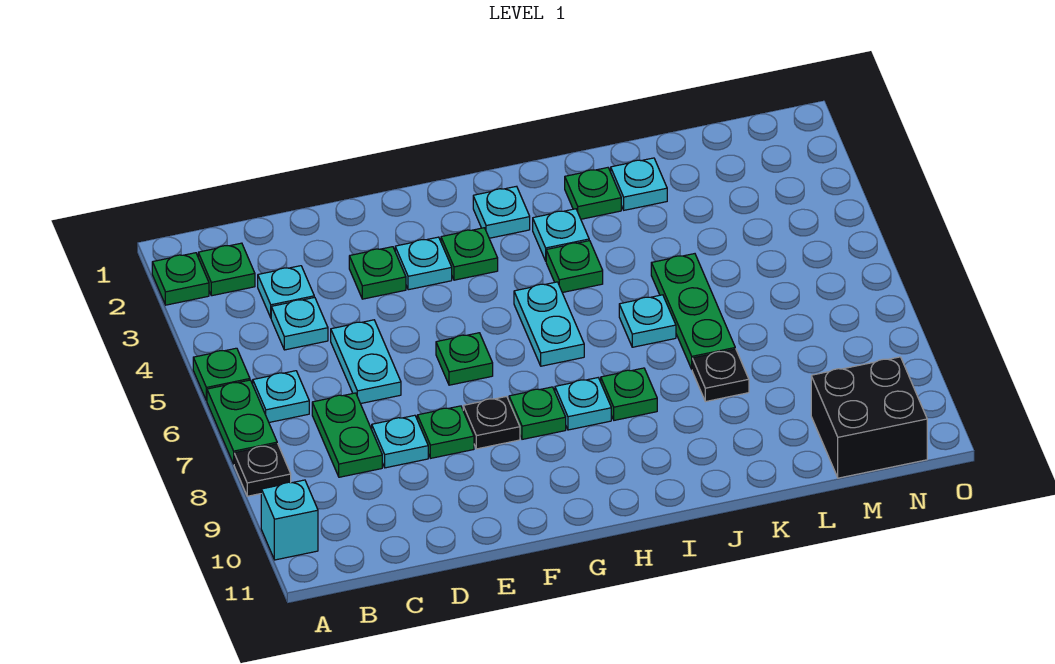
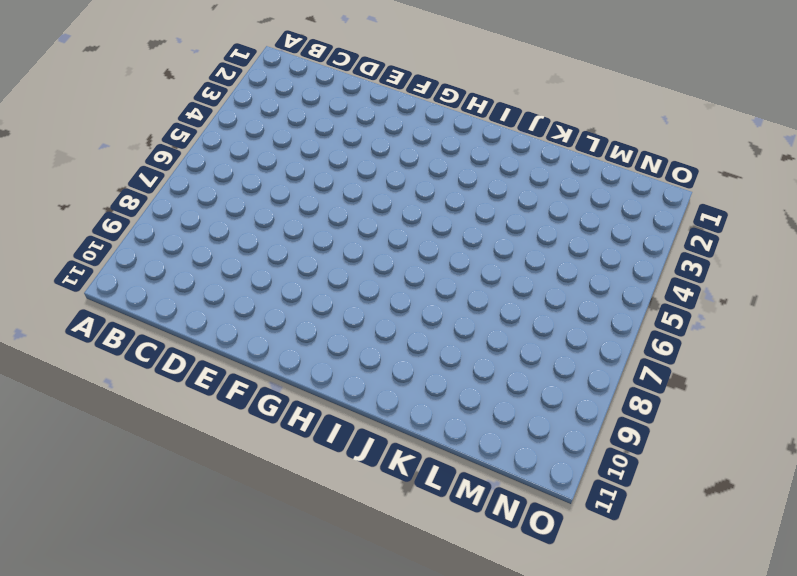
none -> green 1x1 plate [152,253,209,305]
none -> green 1x1 plate [193,348,250,401]
none -> green 1x2 plate [207,380,277,464]
none -> black 1x1 plate [234,444,291,496]

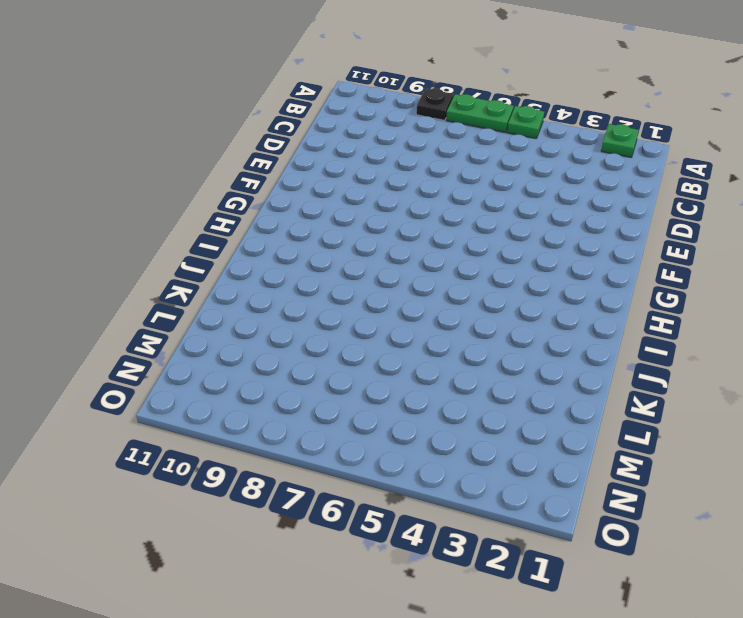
none -> cyan 1x1 brick [261,480,318,560]
none -> green 1x1 plate [198,243,255,296]
none -> cyan 1x1 plate [253,371,309,422]
none -> cyan 1x1 plate [258,266,314,317]

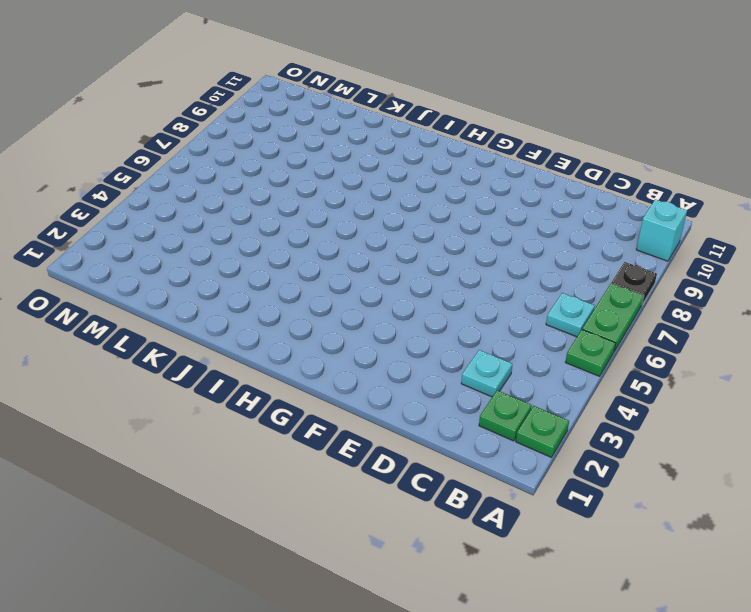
none -> cyan 1x1 plate [271,297,328,350]
none -> green 1x2 plate [312,393,382,477]
none -> cyan 1x2 plate [331,320,401,404]
none -> cyan 1x1 plate [372,415,428,468]

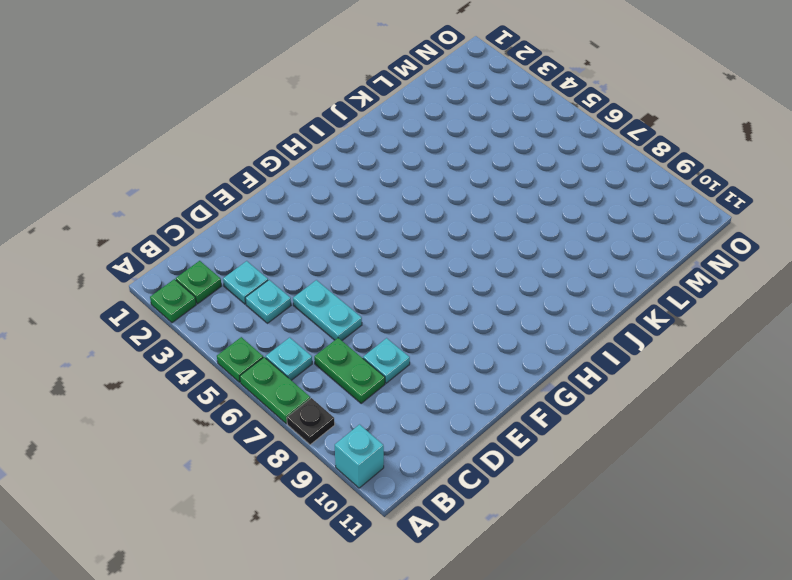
none -> green 1x1 plate [349,247,406,299]
none -> green 1x1 plate [417,406,474,458]
none -> cyan 1x1 plate [395,237,452,290]
none -> green 1x1 plate [436,333,493,385]

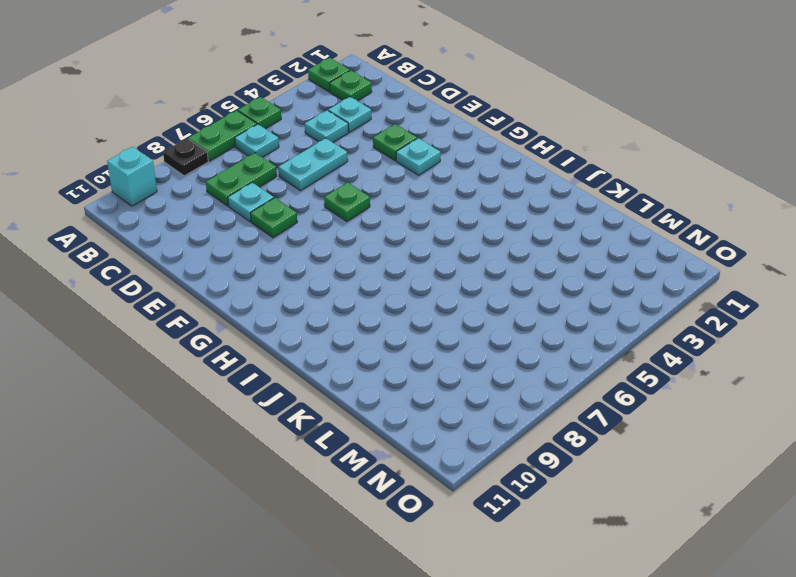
none -> black 1x1 plate [463,396,520,449]
none -> green 1x1 plate [441,228,498,280]
none -> green 1x1 plate [509,387,566,439]
none -> cyan 1x1 plate [473,186,530,238]

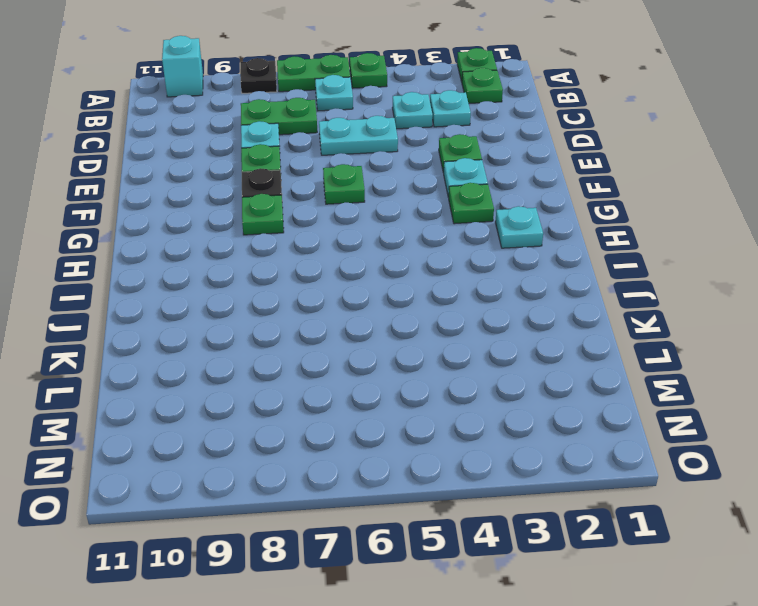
none -> cyan 1x2 plate [514,282,584,366]
none -> cyan 1x1 plate [555,378,611,430]
none -> cyan 1x1 plate [533,209,589,261]
none -> green 1x1 plate [546,241,603,293]

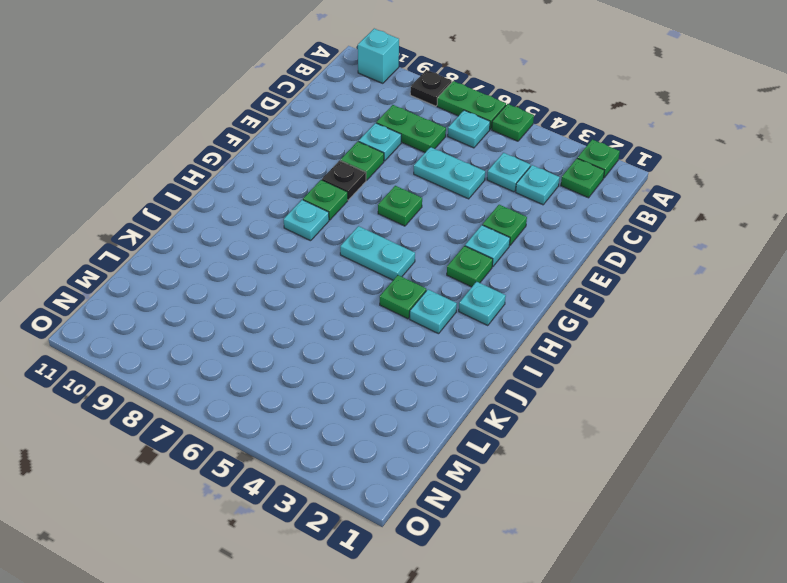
none -> green 1x1 plate [601,368,657,420]
none -> green 1x1 plate [565,168,621,219]
none -> cyan 1x1 plate [619,295,676,347]
none -> cyan 1x1 plate [611,158,667,210]

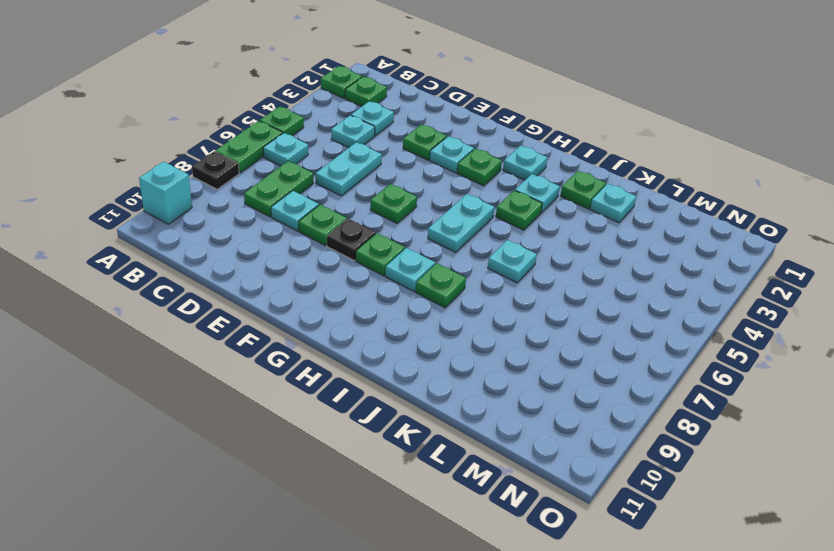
none -> green 1x3 plate [651,254,735,369]
none -> black 1x1 plate [692,349,749,402]
none -> black 2x2 brick [811,357,927,478]

